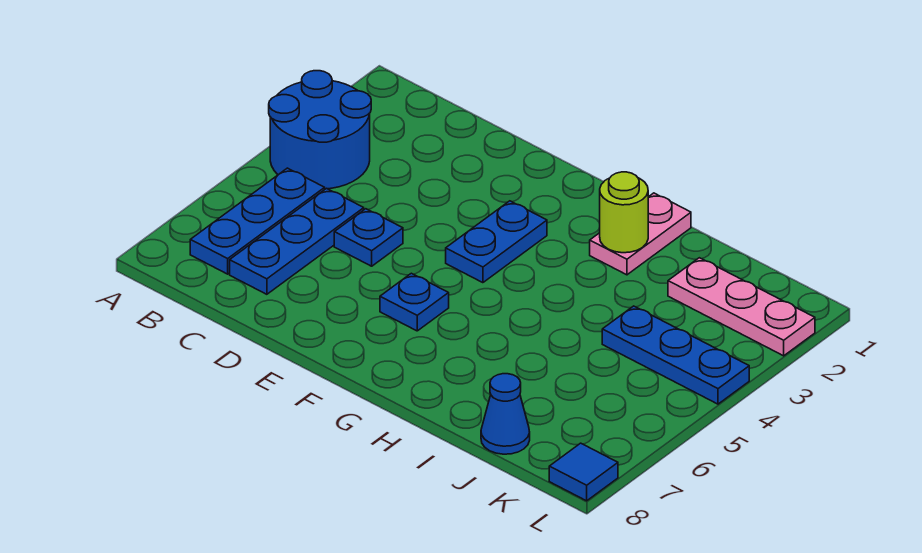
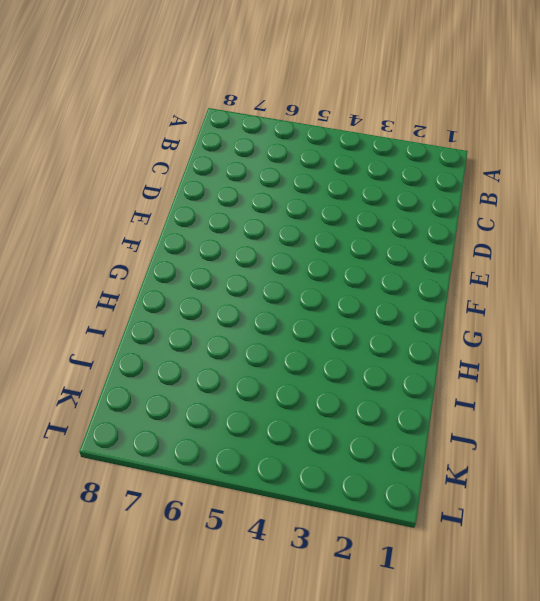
none -> blue 2x2 round brick [269,71,371,189]
none -> blue 1x3 plate [190,168,325,274]
none -> blue 1x3 plate [230,188,364,294]

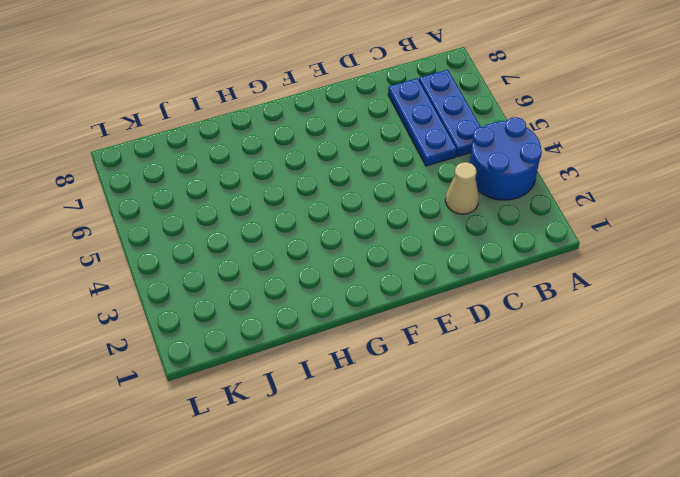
tan 1x1 cone [445,162,479,214] -> none
none -> blue 1x1 plate [334,209,403,266]
none -> blue 1x2 plate [446,201,547,283]
none -> blue 1x1 plate [380,273,449,331]

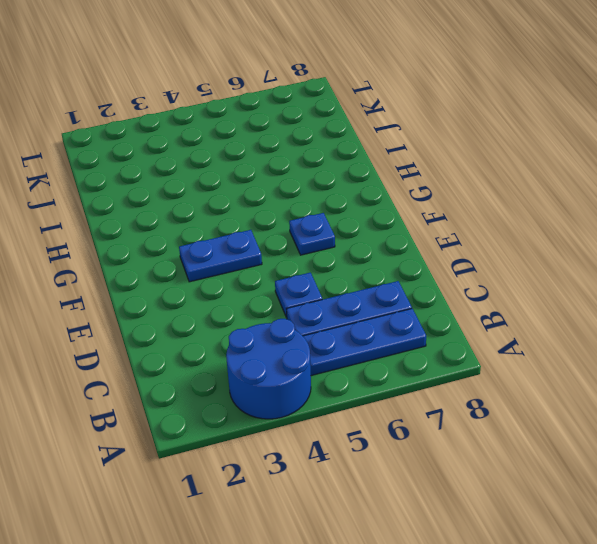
none -> pink 1x2 plate [590,193,691,275]
none -> pink 1x3 plate [668,258,815,356]
none -> blue 1x3 plate [602,306,749,404]

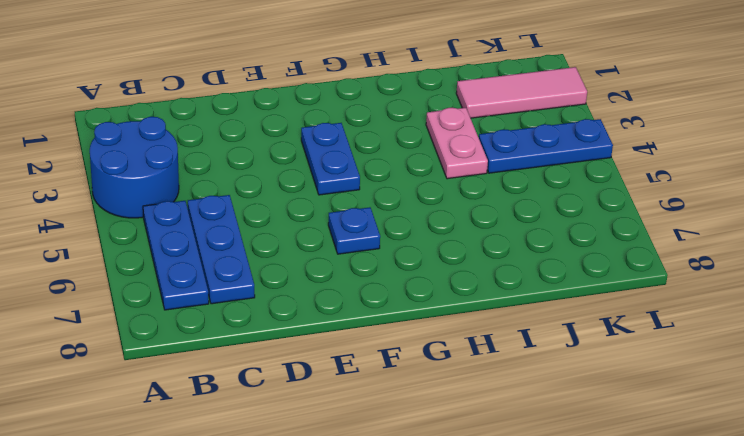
pink 1x2 plate [426,108,488,179] -> pink 1x2 plate moved to [590,193,691,275]
pink 1x3 tile [456,67,587,118] -> pink 1x3 plate [668,258,815,356]
none -> blue 1x1 plate [334,209,403,266]
none -> blue 1x1 cone [481,374,530,454]
none -> blue 1x1 tile [549,443,618,501]

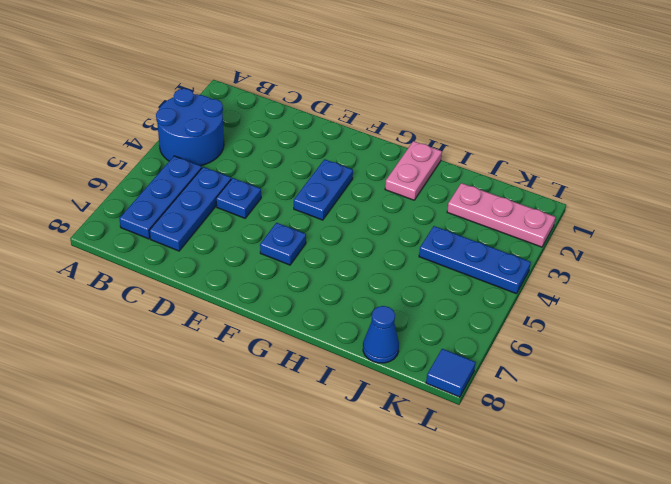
none -> lime 1x1 round brick [600,172,648,253]

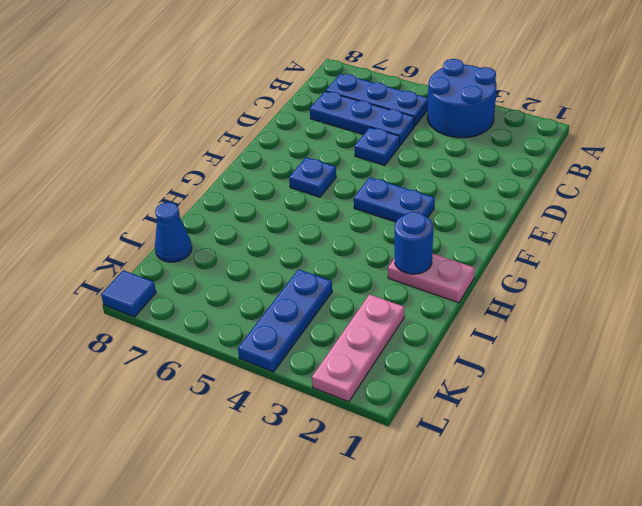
blue 1x1 round brick [395,212,433,274] -> lime 1x1 round brick [600,172,648,253]

